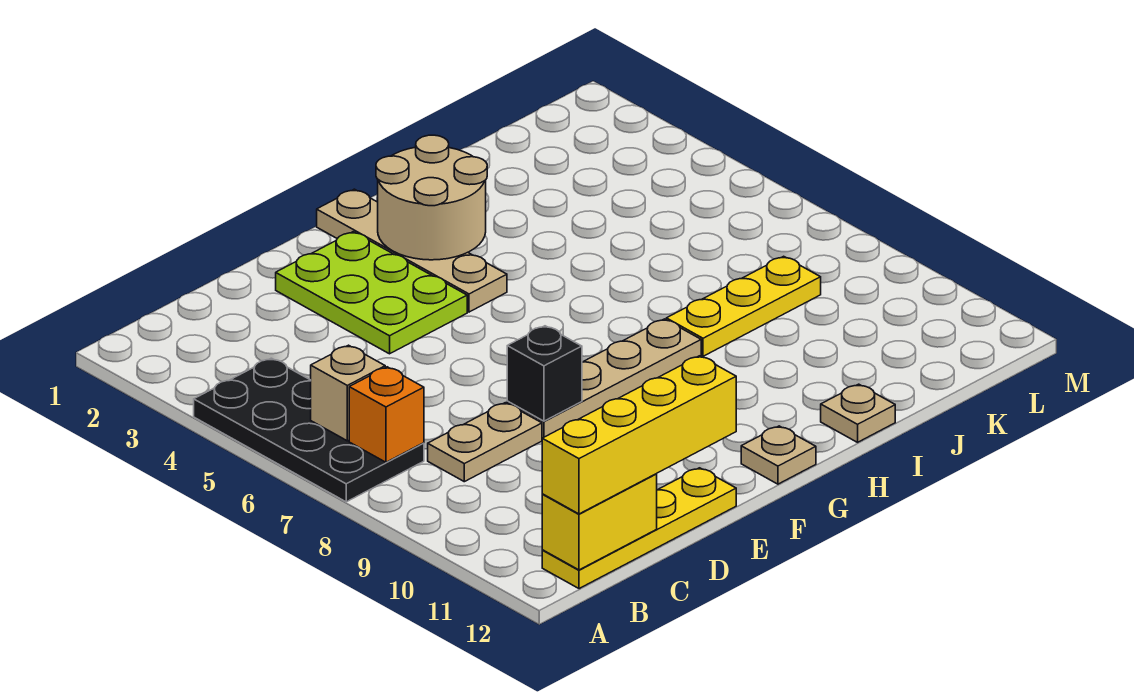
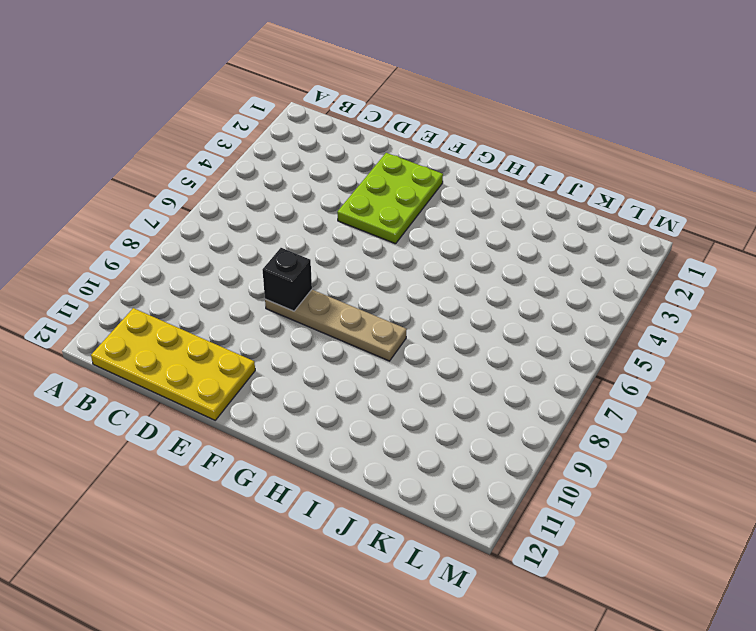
yellow 2x4 plate [91,308,255,420] -> yellow 1x4 plate [542,468,736,589]
none -> black 2x4 plate [194,358,424,502]
none -> tan 1x2 plate [428,403,542,482]
none -> tan 1x4 plate [317,189,507,312]

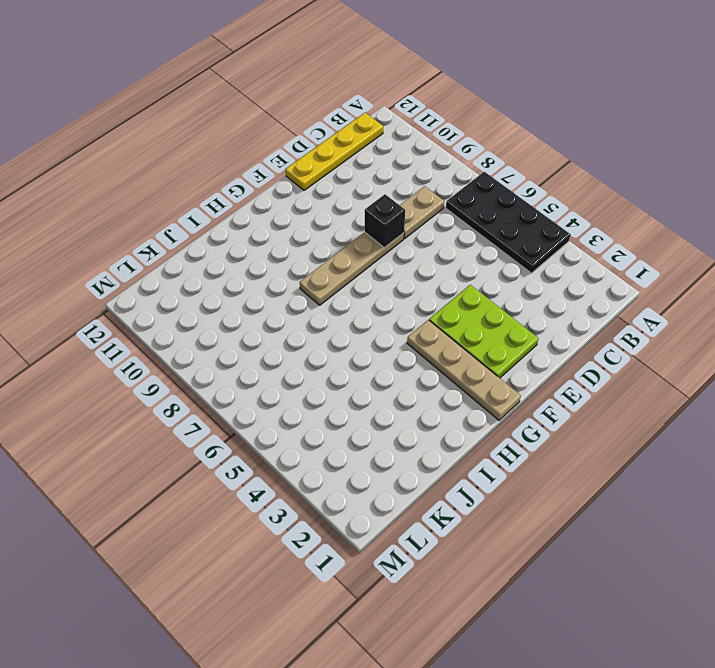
none -> tan 1x1 plate [741,426,816,484]
none -> yellow 1x3 plate [666,256,821,356]
none -> tan 1x1 plate [821,384,895,442]

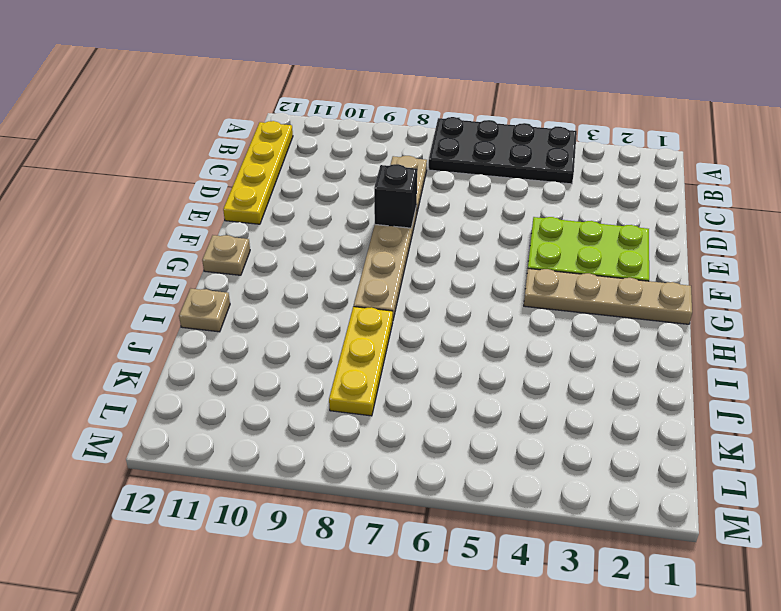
none -> tan 1x1 brick [311,345,385,441]
none -> orange 1x1 brick [349,367,424,462]
none -> yellow 1x2 brick [542,474,657,570]

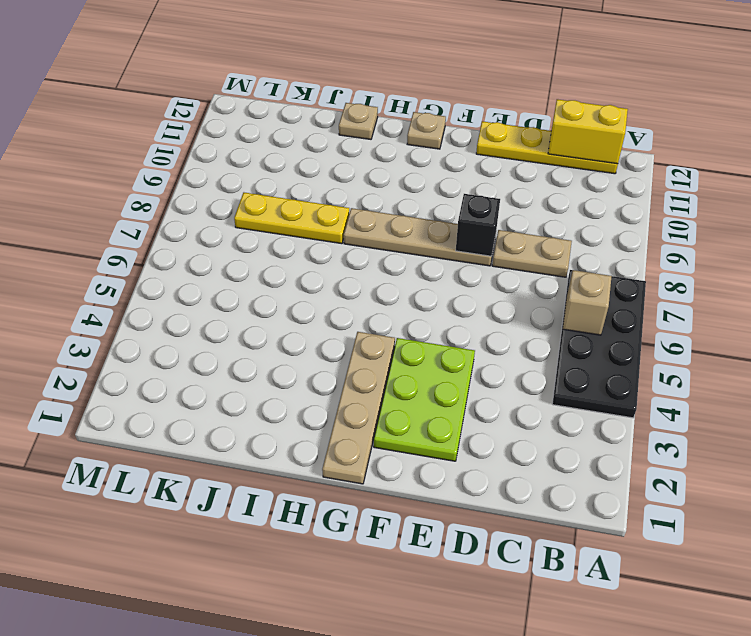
none -> orange 1x1 brick [349,367,424,462]
none -> tan 2x2 round brick [376,135,487,260]
none -> yellow 1x4 brick [542,356,736,514]

